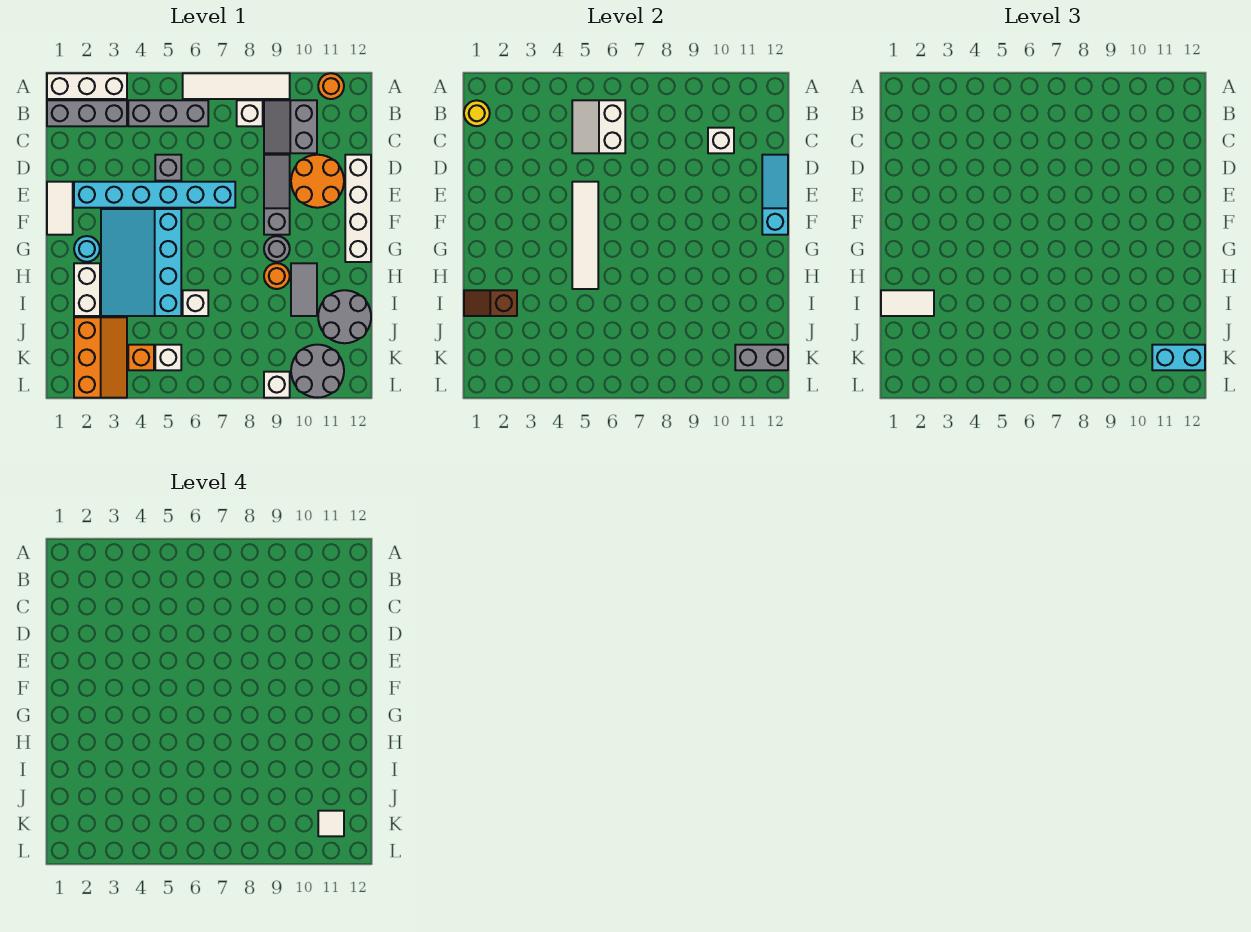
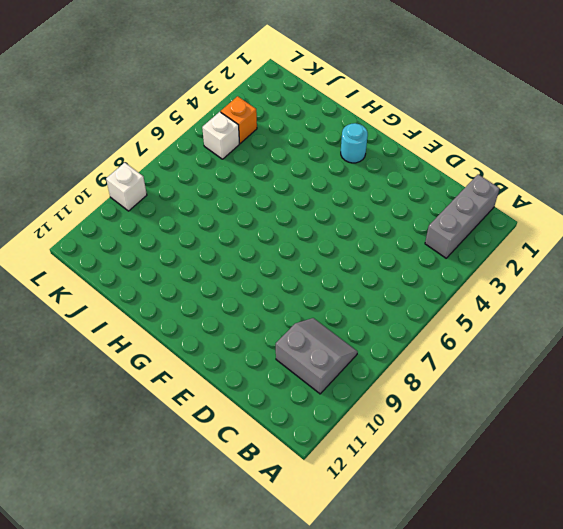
none -> white 1x3 brick [47,73,127,99]
none -> white 1x4 tile [183,73,290,99]
none -> orange 1x1 round brick [318,73,344,99]
none -> grey 1x3 brick [128,100,208,126]

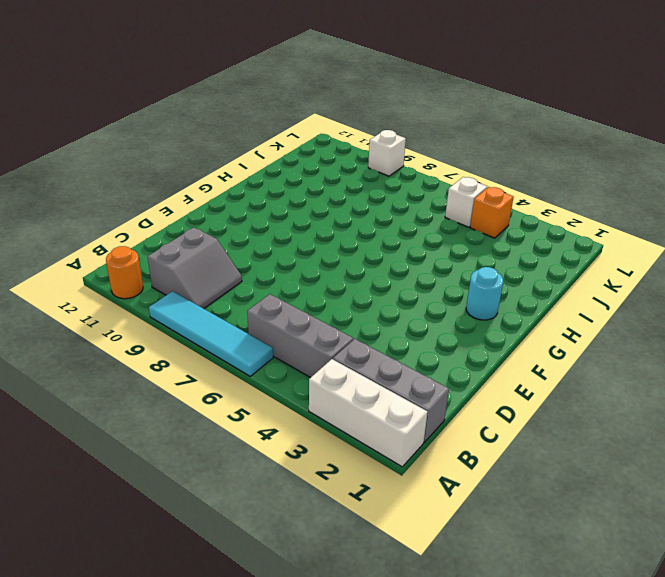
cyan 1x4 tile [149,291,273,376] -> white 1x4 tile [183,73,290,99]
none -> white 1x1 brick [237,100,263,126]
none -> grey 1x1 brick [155,155,181,181]
none -> grey 1x3 slope [264,155,290,235]
none -> orange 2x2 round brick [291,155,344,208]

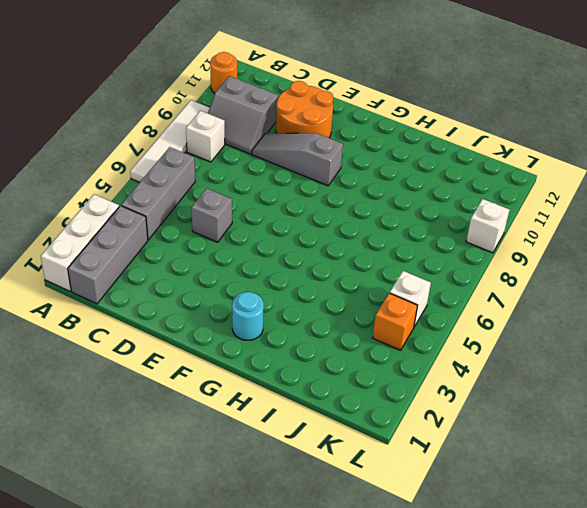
none -> white 1x4 brick [345,155,371,262]
none -> white 1x2 tile [47,182,73,235]
none -> cyan 1x6 brick [74,182,235,208]
none -> cyan 3x4 slope [101,209,181,316]

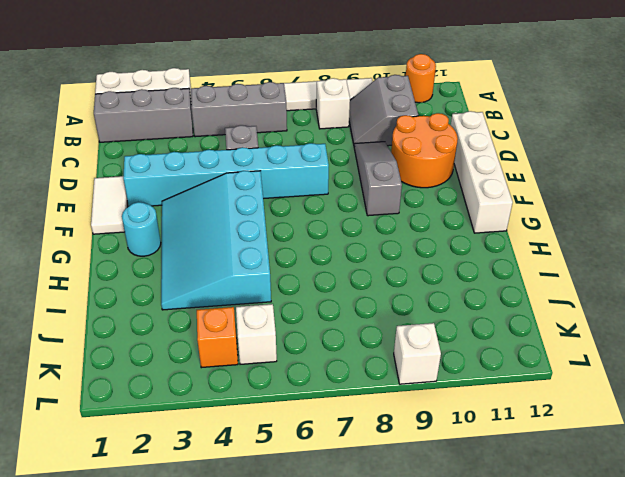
none -> grey 1x1 round brick [264,236,290,262]
none -> white 1x2 brick [74,263,100,316]
none -> orange 1x1 round brick [264,263,290,289]
none -> grey 1x2 tile [291,263,317,316]

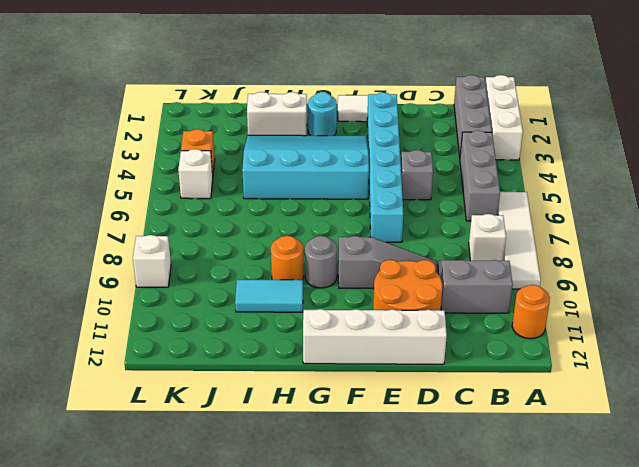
cyan 1x2 tile [235,280,303,312] -> grey 1x2 tile [291,263,317,316]
none -> white 1x1 brick [183,290,208,316]
none -> grey 2x2 round brick [318,290,371,343]
none -> orange 2x3 slope [74,317,127,398]
none -> grey 2x2 round brick [291,345,344,398]

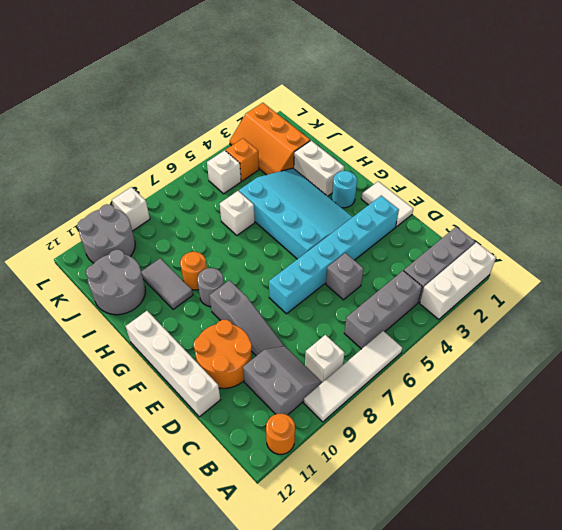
none -> yellow 1x1 round brick [464,100,490,126]
none -> white 2x2 slope [572,100,625,153]
none -> white 1x1 brick [708,128,734,153]
none -> cyan 1x3 slope [762,155,788,235]

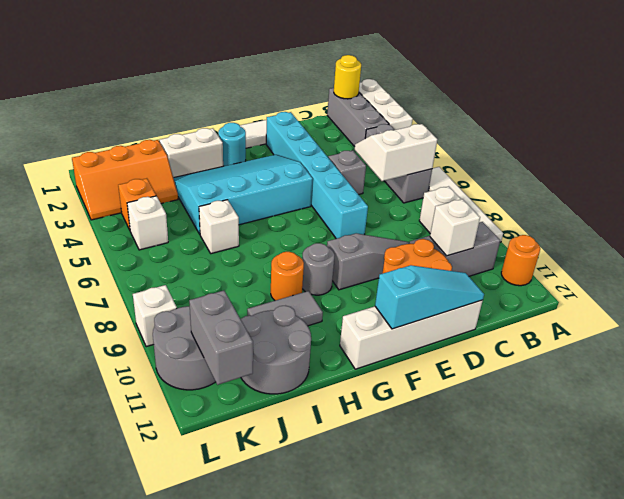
none -> white 1x4 tile [572,182,598,289]
none -> brown 1x2 slope [464,290,517,316]
none -> white 1x2 tile [881,290,934,316]
none -> cyan 1x2 brick [1152,345,1205,370]

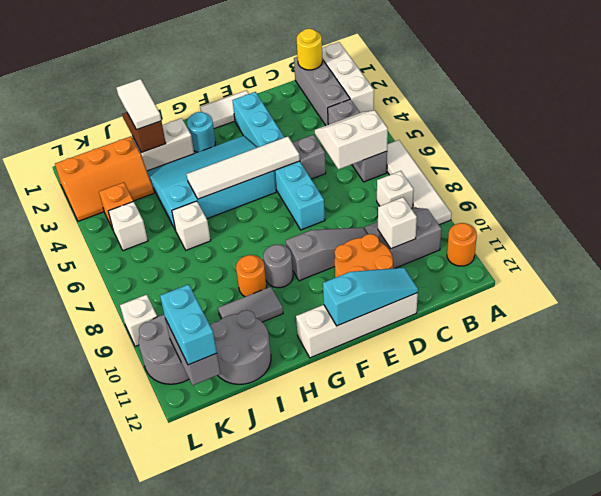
none -> white 1x1 tile [318,811,344,836]

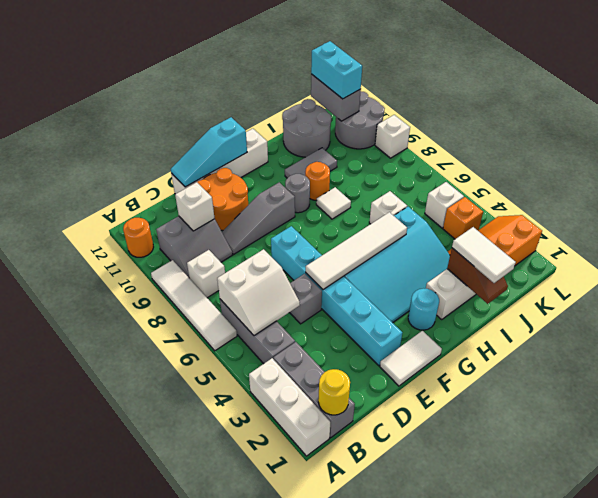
white 1x1 tile [316,187,351,219] -> white 1x1 tile moved to [318,811,344,836]

